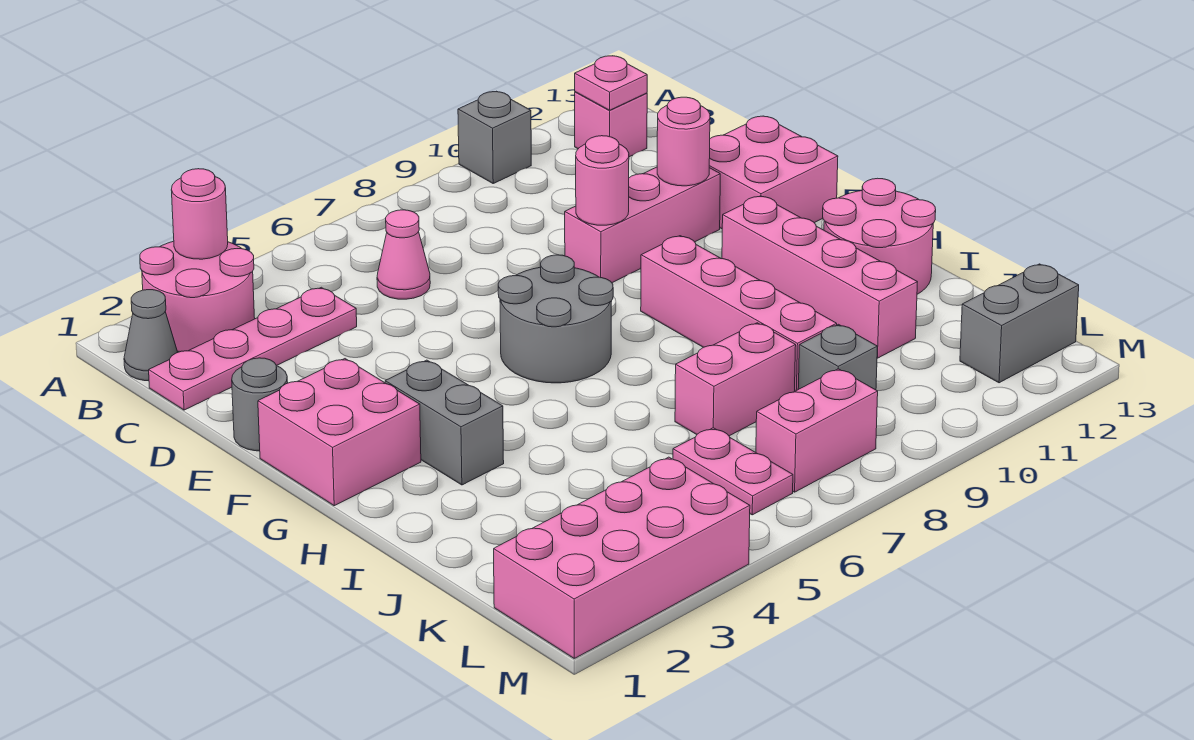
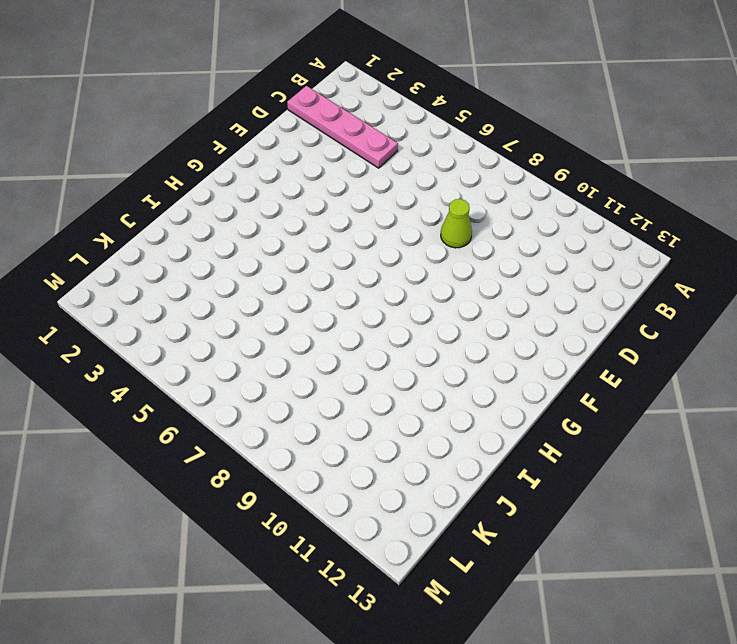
lime 1x1 cone [441,199,472,248] -> none
none -> pink 2x2 round brick [140,241,255,352]
none -> grey 1x1 brick [458,91,531,183]
none -> grey 1x1 cone [124,290,178,381]

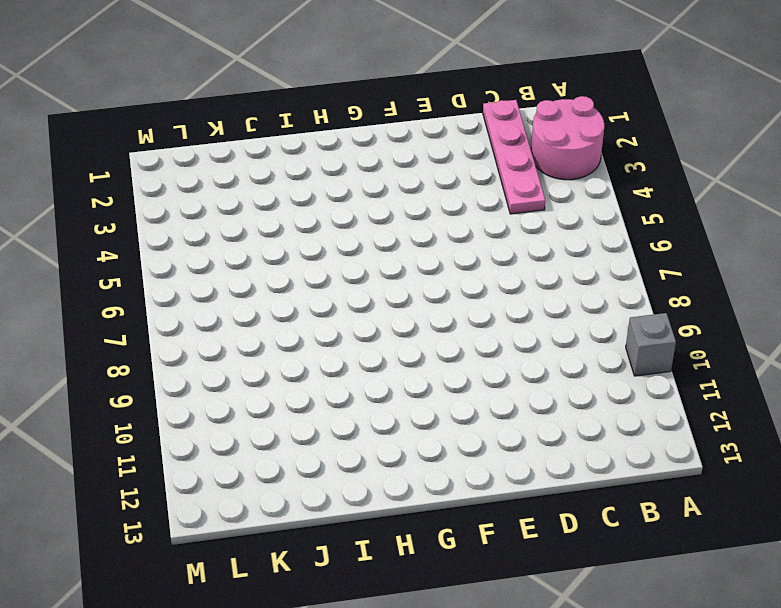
none -> grey 1x1 cone [124,290,178,381]
none -> pink 1x1 brick [575,92,647,157]
none -> pink 1x1 cone [377,210,430,299]

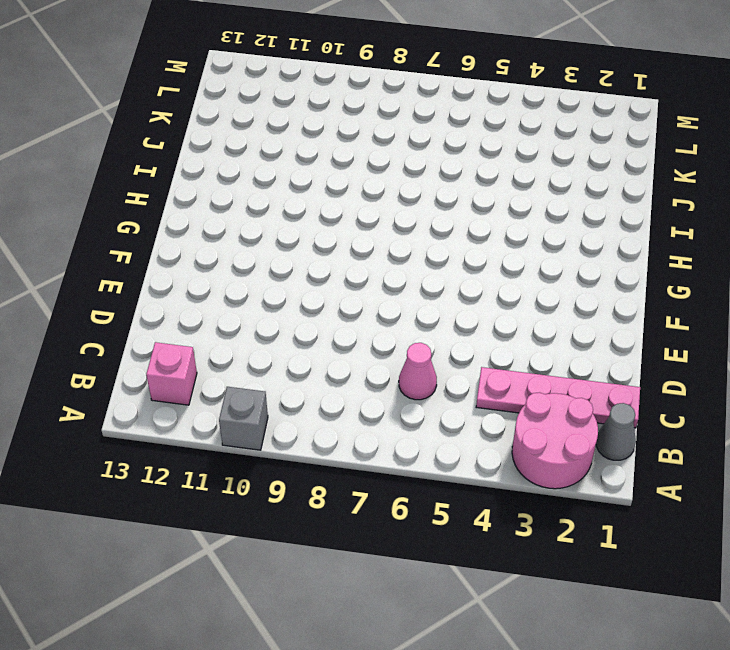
none -> grey 1x1 round brick [232,358,288,451]
none -> pink 1x3 brick [565,167,720,283]
none -> pink 2x2 brick [709,116,838,229]

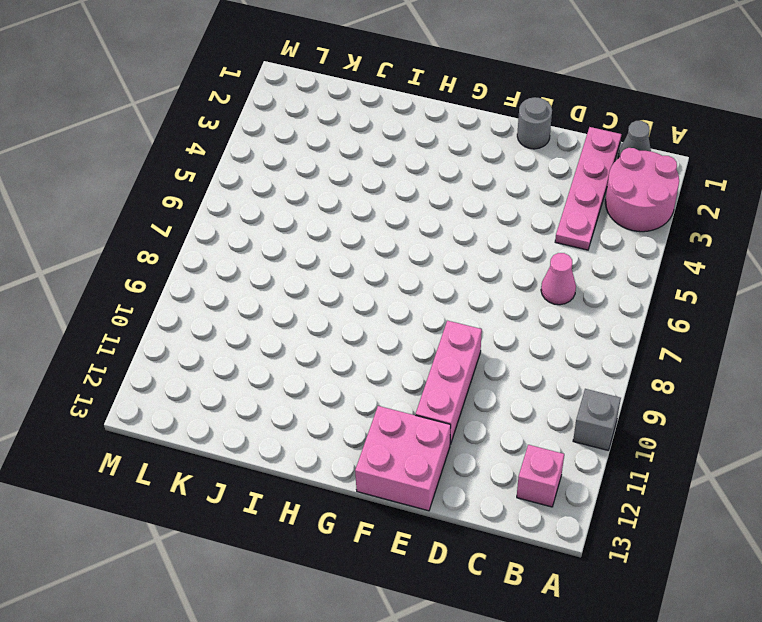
none -> pink 2x2 brick [258,359,421,506]
none -> grey 2x2 round brick [498,255,613,383]
none -> grey 1x2 brick [385,360,504,485]

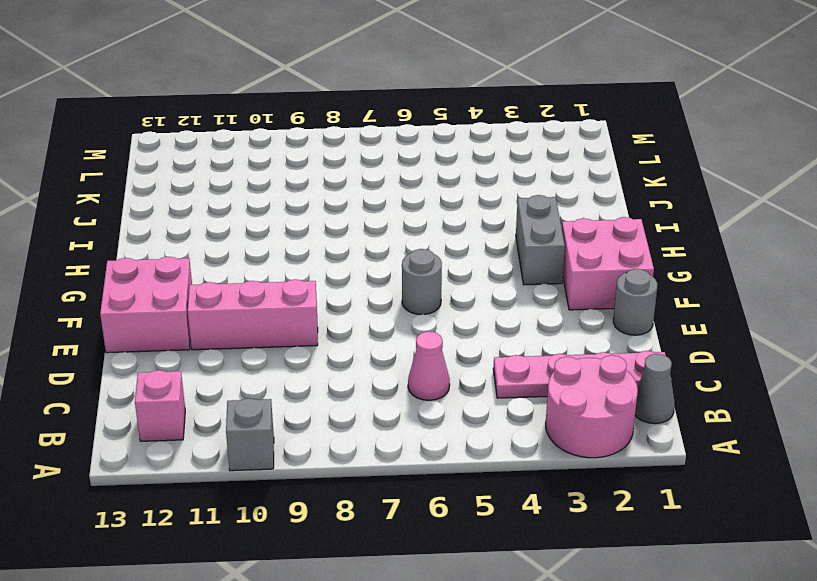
grey 1x1 round brick [402,249,442,315] -> grey 2x2 round brick [498,255,613,383]
none -> pink 1x4 brick [641,236,837,391]
none -> pink 1x4 brick [722,196,917,358]
none -> pink 2x2 round brick [823,178,936,294]

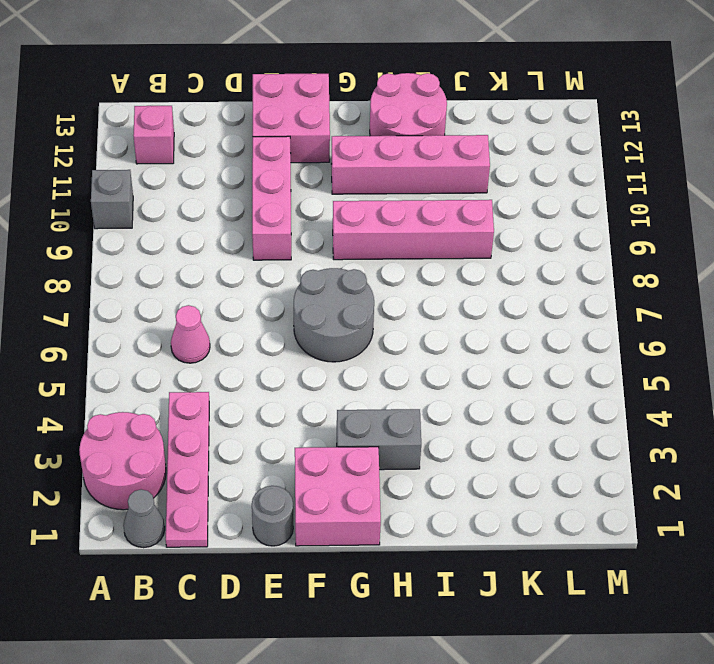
none -> pink 1x2 brick [675,323,796,436]
none -> pink 1x2 plate [673,428,793,515]
none -> grey 1x1 brick [798,324,877,390]

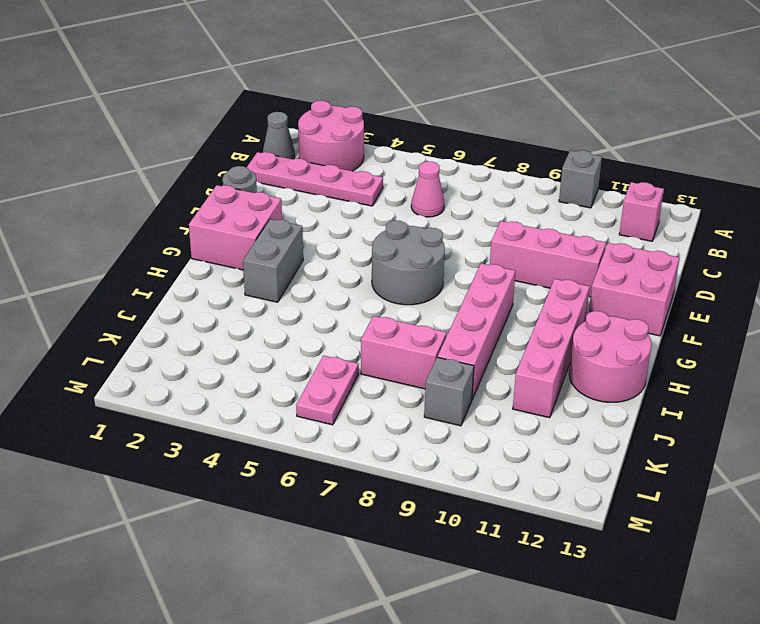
none -> pink 2x4 brick [494,457,750,658]
none -> pink 1x2 brick [756,369,878,492]
none -> grey 1x2 brick [960,264,1079,383]

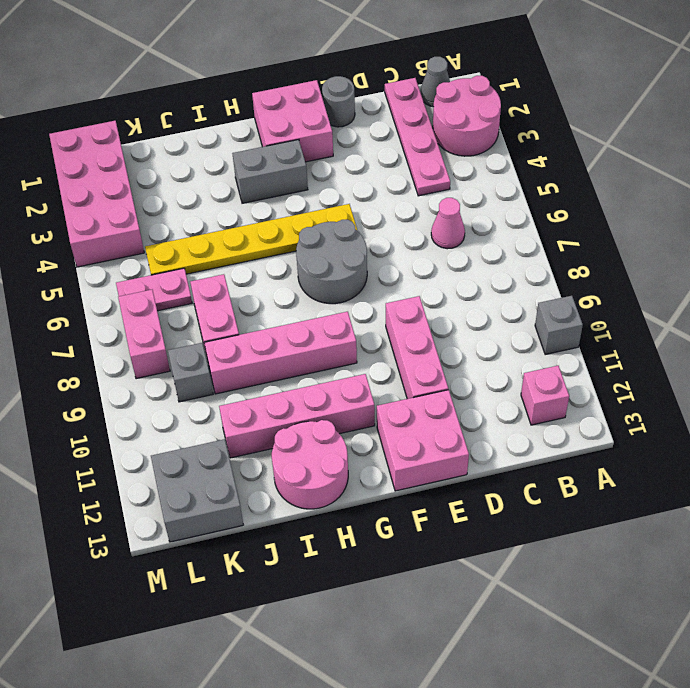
yellow 1x6 plate [145,204,357,275] -> none
grey 2x2 brick [151,439,243,542] -> grey 1x2 brick [960,264,1079,383]
none -> pink 1x1 round brick [171,169,228,259]
none -> pink 1x1 plate [575,56,647,110]
none -> pink 1x1 round brick [576,136,629,225]

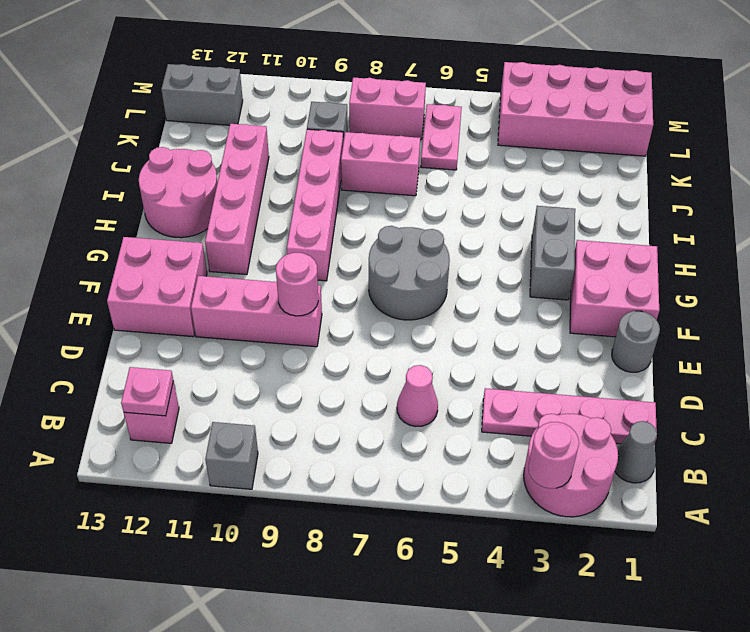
none -> pink 1x1 round brick [657,97,710,186]

